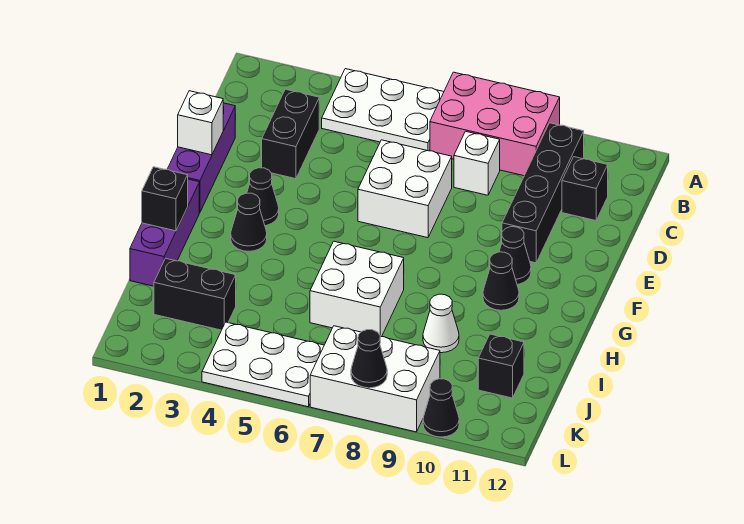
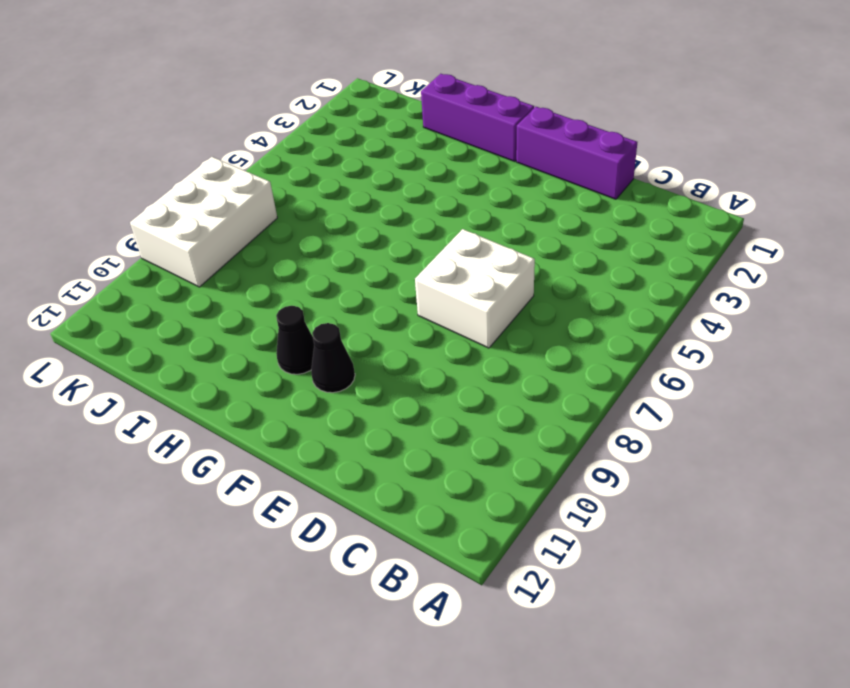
none -> white 2x3 plate [322,69,444,151]
none -> pink 2x3 brick [430,72,560,176]
none -> black 1x4 brick [502,123,584,263]

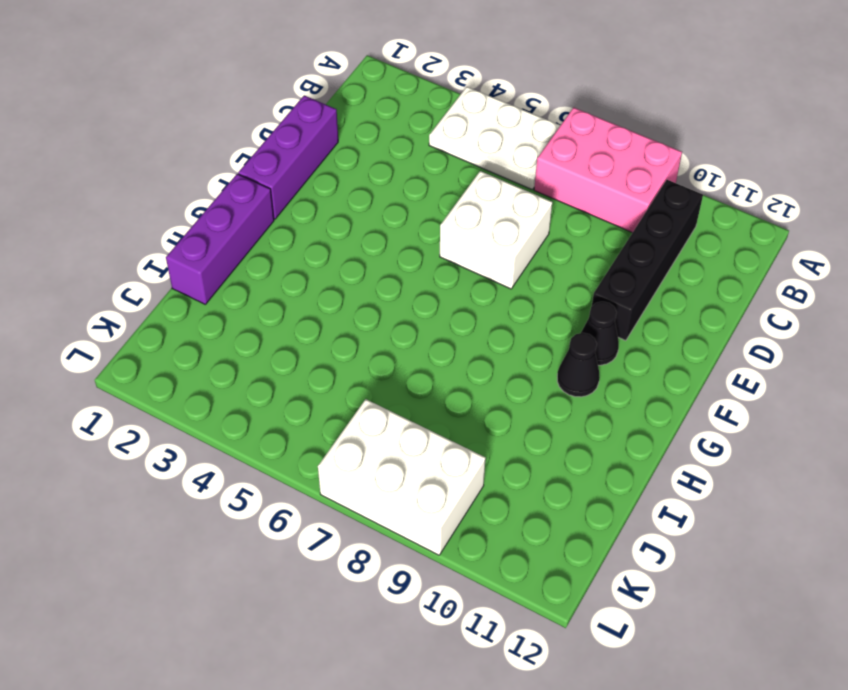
none -> black 1x2 brick [262,89,319,179]
none -> white 1x1 brick [454,131,500,195]
none -> black 1x1 brick [562,157,608,221]

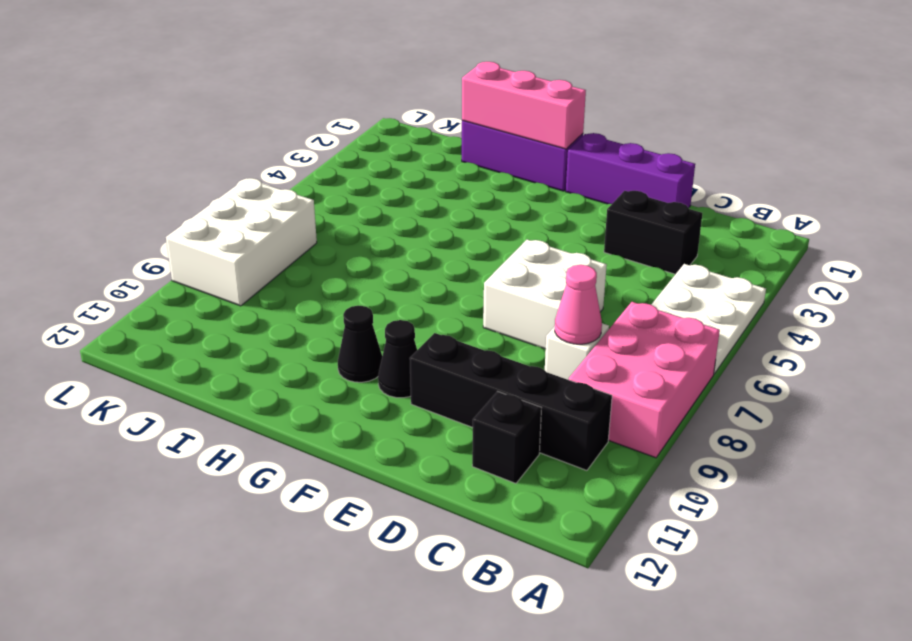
pink 1x1 cone [555,265,602,344] -> none
pink 1x3 brick [462,62,586,149] -> black 1x1 brick [142,167,188,231]
none -> black 1x1 cone [247,168,279,226]
none -> black 1x1 cone [231,193,267,251]
none -> white 2x2 brick [310,241,404,337]

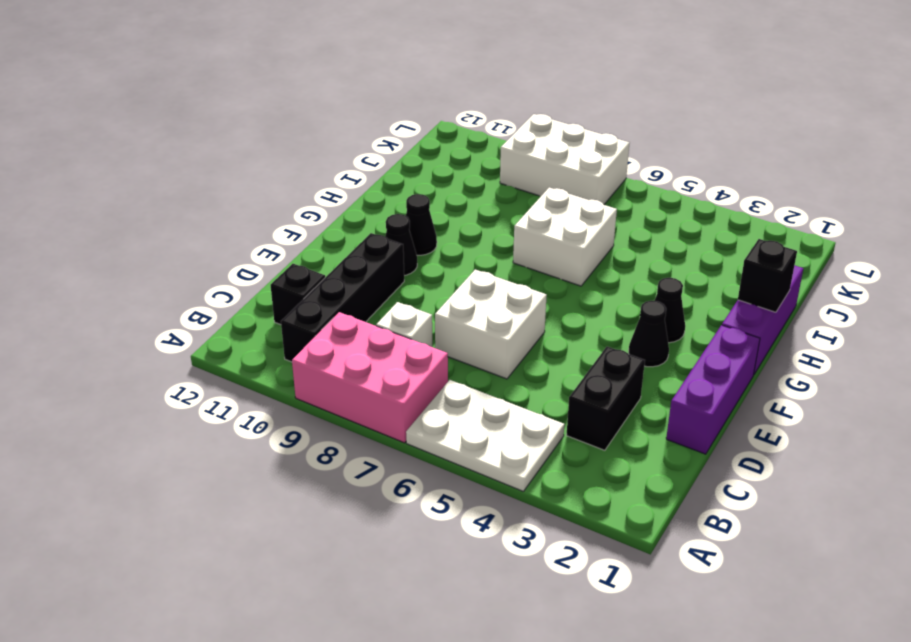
none -> white 1x1 cone [423,294,459,353]
none -> black 1x2 brick [154,258,236,330]
none -> black 1x1 brick [478,334,524,398]

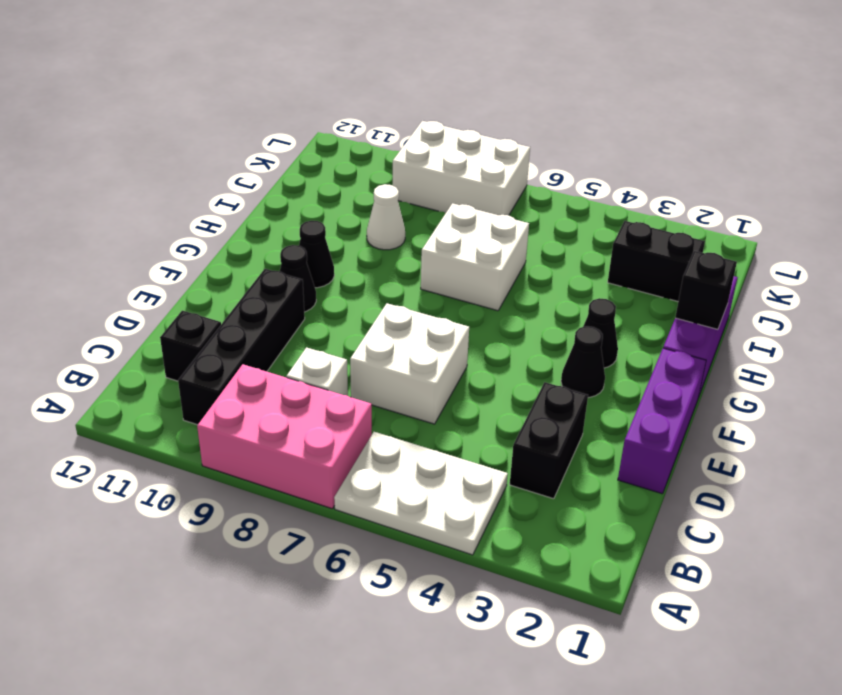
none -> black 1x1 brick [478,334,524,398]
none -> white 2x3 plate [202,322,324,407]
none -> black 1x1 cone [423,379,459,437]

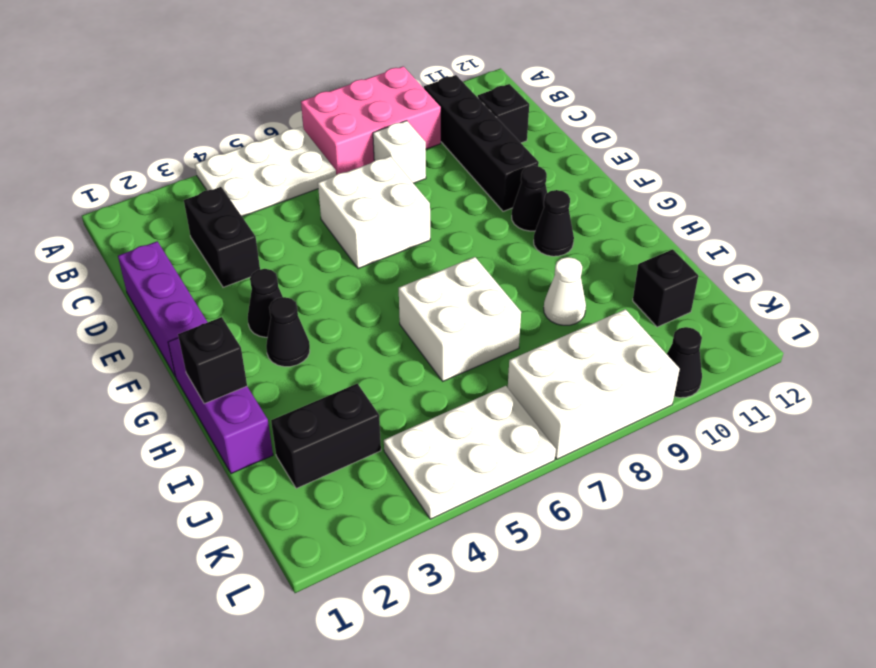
none -> white 1x1 brick [178,91,223,155]
none -> black 1x1 cone [351,330,387,388]

